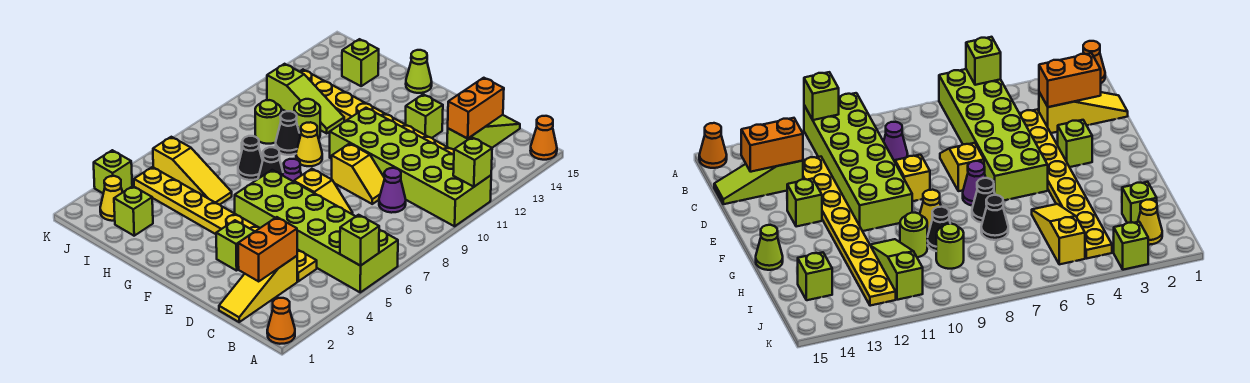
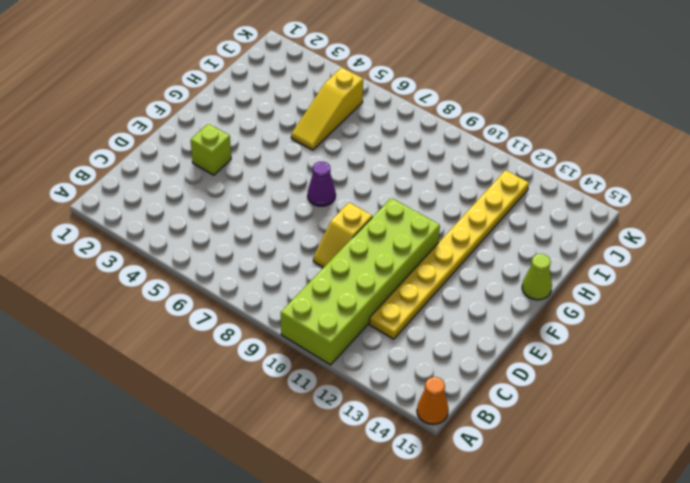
none -> orange 1x1 cone [267,298,295,344]
none -> lime 2x6 brick [235,170,398,292]
none -> yellow 1x3 slope [219,256,297,322]
none -> yellow 1x8 plate [134,167,317,281]

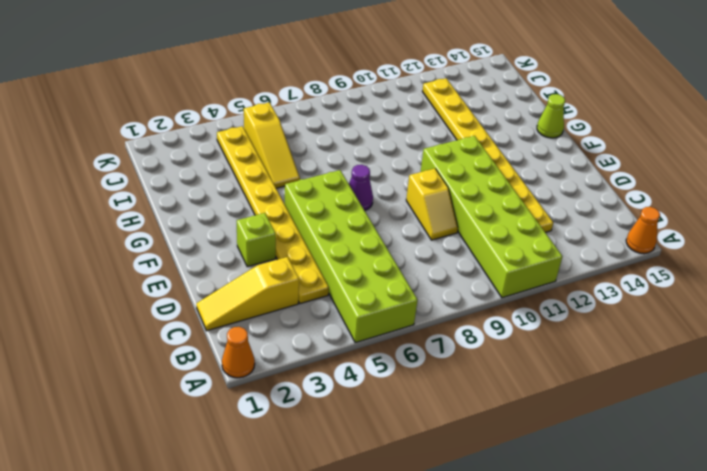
none -> purple 1x1 cone [379,168,406,213]
none -> lime 1x3 slope [447,115,520,150]
none -> yellow 1x2 slope [294,169,353,214]
none -> lime 1x1 brick [406,94,443,138]

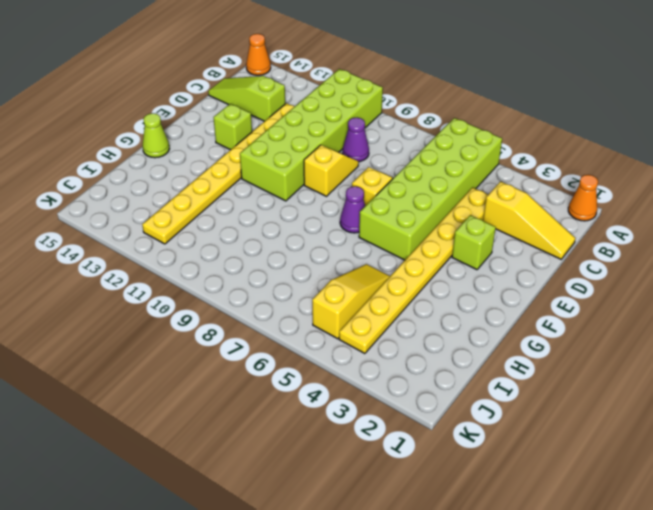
none -> black 1x1 cone [258,147,283,179]
none -> yellow 1x1 cone [296,122,322,166]
none -> black 1x1 cone [238,136,263,180]
none -> black 1x1 cone [276,111,300,155]

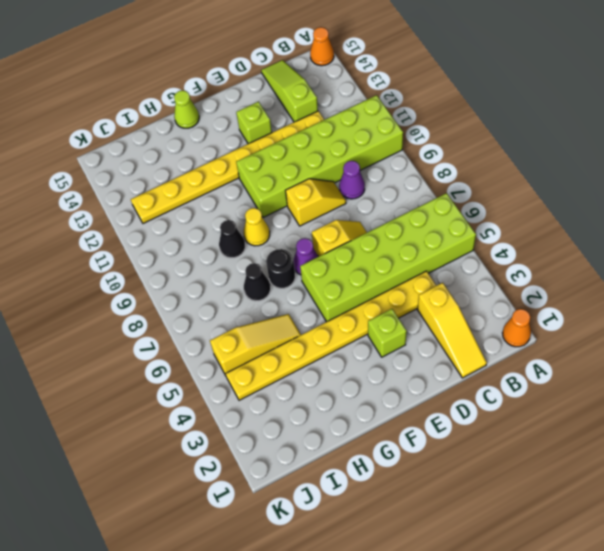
black 1x1 round brick [266,249,295,288] -> black 1x1 cone [258,147,283,179]
none -> lime 1x1 round brick [294,99,320,138]
none -> lime 1x3 slope [267,64,344,133]
none -> lime 1x1 brick [114,186,153,236]
none -> lime 1x1 round brick [255,100,281,144]

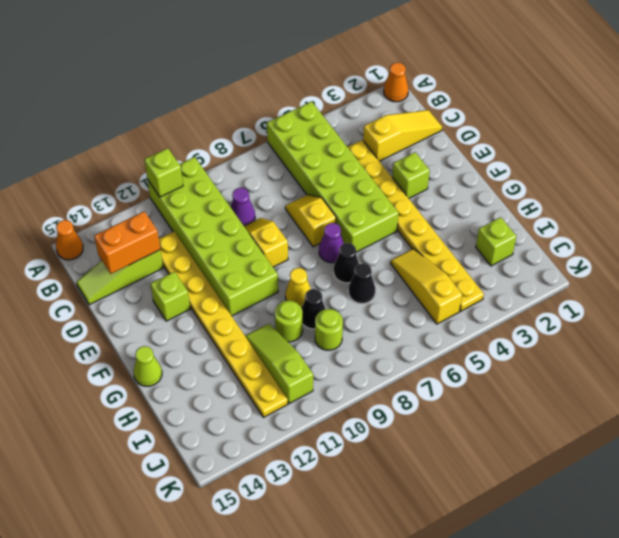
none -> lime 1x1 brick [342,39,379,86]
none -> yellow 1x1 cone [100,176,123,221]
none -> lime 1x1 brick [94,150,132,193]
none -> lime 1x1 brick [340,215,379,266]

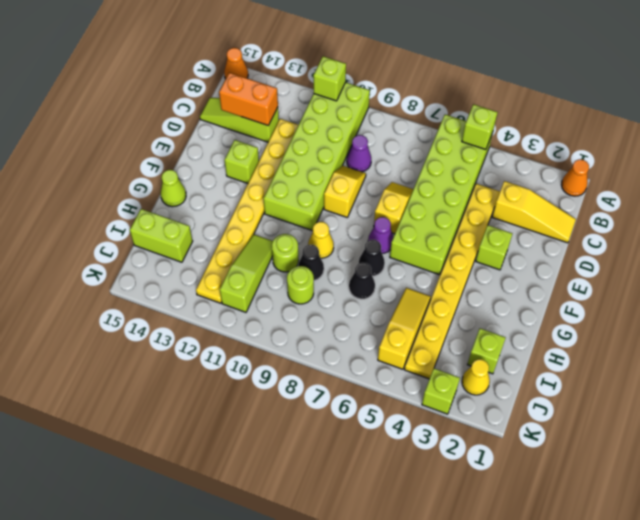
lime 1x2 brick [130,209,193,262] -> lime 1x1 brick [342,39,379,86]
none -> orange 1x2 brick [238,217,297,281]

